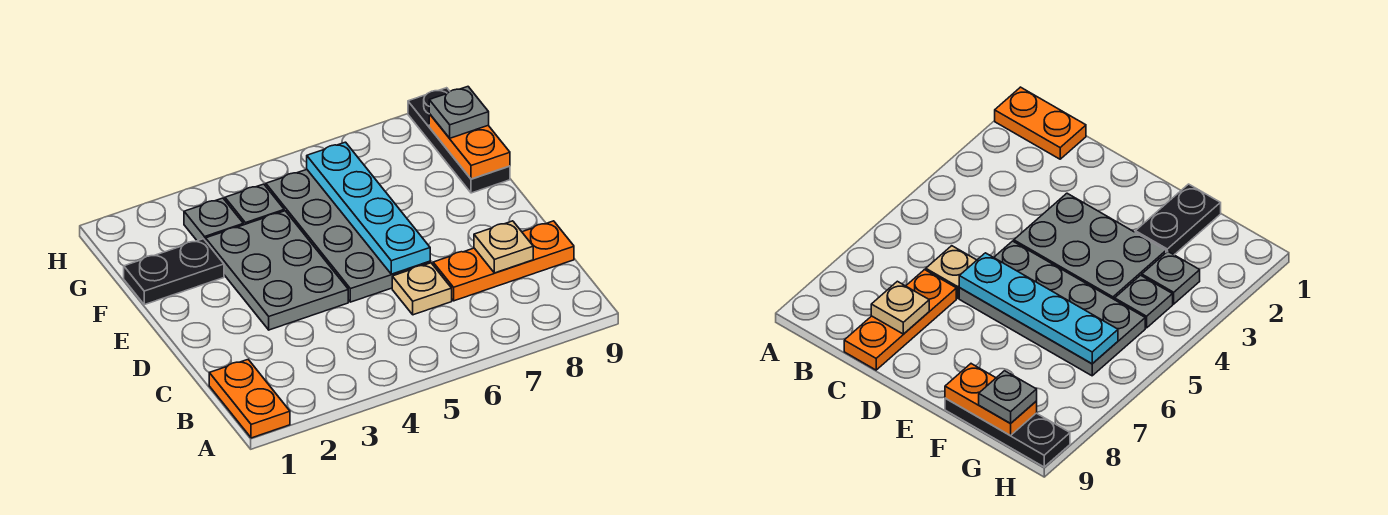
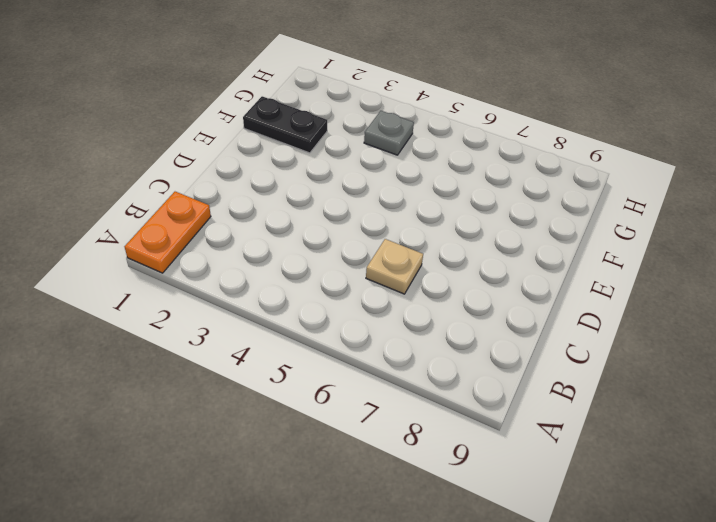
none -> orange 1x3 plate [433,221,574,301]
none -> grey 2x3 plate [206,211,348,330]
none -> grey 2x4 plate [266,169,430,302]

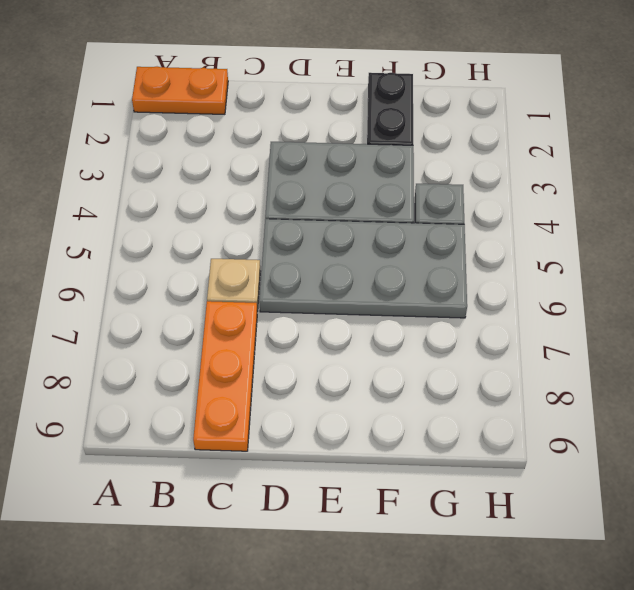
none -> black 1x3 plate [408,88,510,193]
none -> grey 1x1 plate [184,198,243,241]
none -> tan 1x1 plate [474,221,533,273]

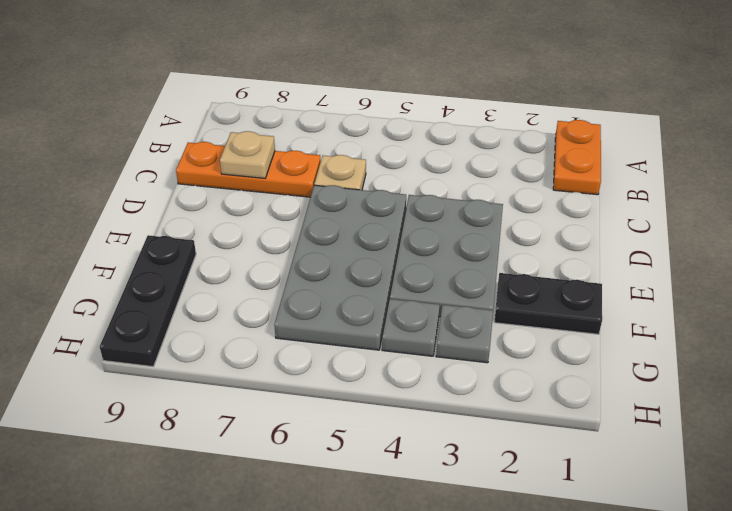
none -> cyan 1x4 plate [307,142,430,274]
none -> orange 1x2 plate [429,114,510,179]
none -> grey 1x1 plate [429,87,489,138]

